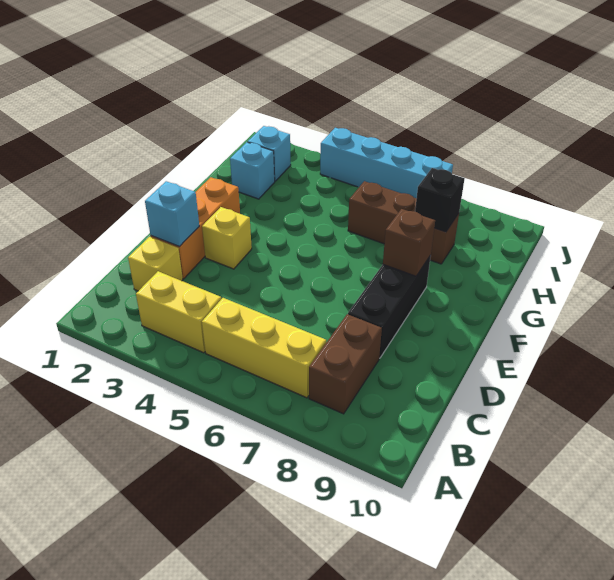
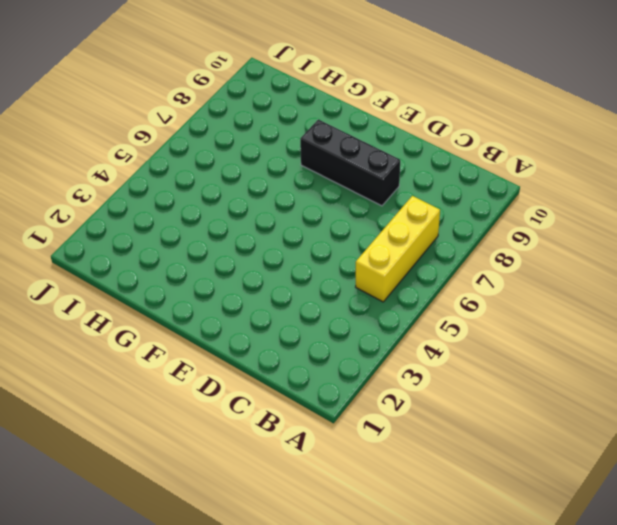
none -> yellow 1x2 brick [136,271,221,353]
none -> brown 1x2 brick [309,314,382,414]
none -> yellow 1x1 brick [128,237,183,291]

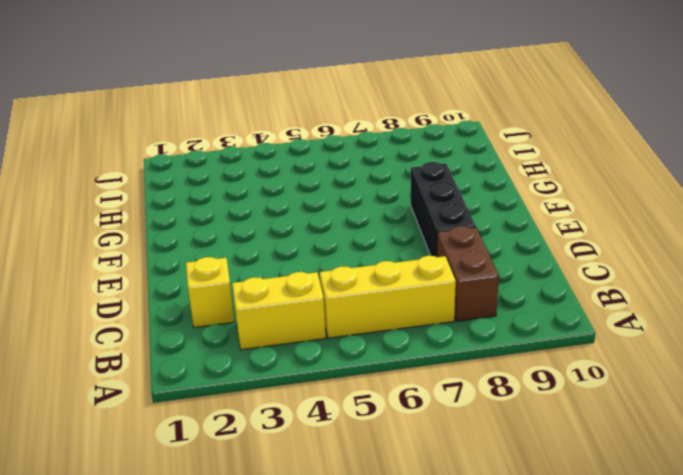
none -> orange 1x3 brick [151,177,240,279]
none -> yellow 1x1 brick [202,207,252,269]
none -> cyan 1x1 brick [230,142,275,199]

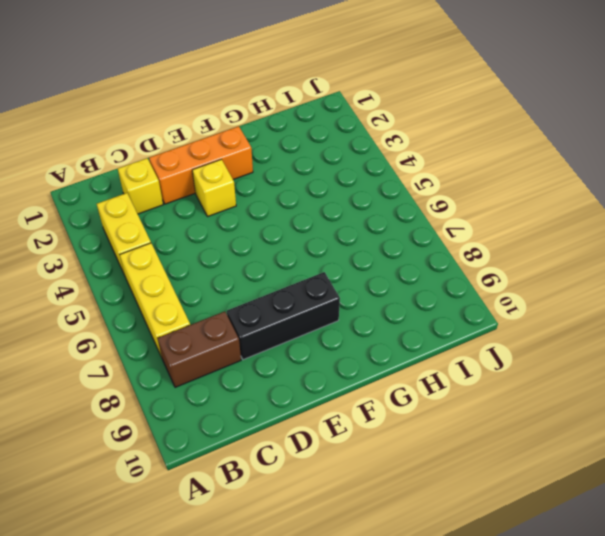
none -> cyan 1x1 brick [230,142,275,199]
none -> brown 1x3 brick [348,181,459,264]
none -> cyan 1x1 brick [248,126,291,181]

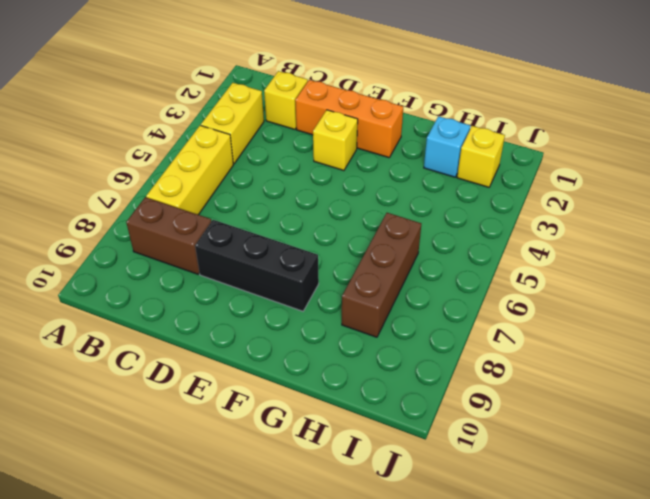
yellow 1x1 brick [457,126,505,187] -> cyan 1x1 brick [248,126,291,181]
none -> cyan 1x4 brick [320,128,453,198]
none -> cyan 1x1 brick [145,181,199,247]
none -> brown 1x1 brick [383,209,435,276]

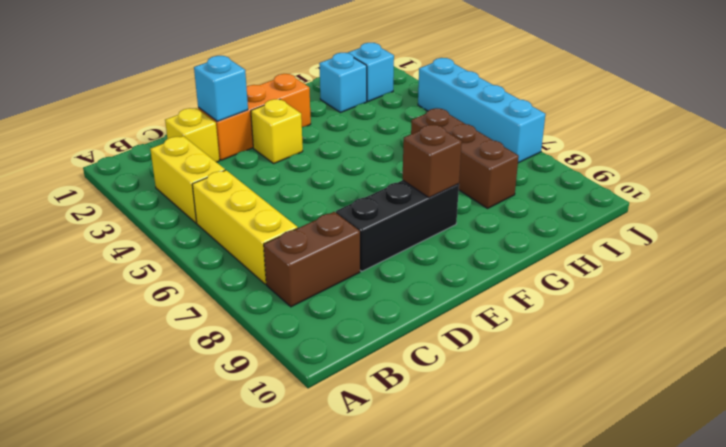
none -> black 1x1 brick [415,168,465,232]

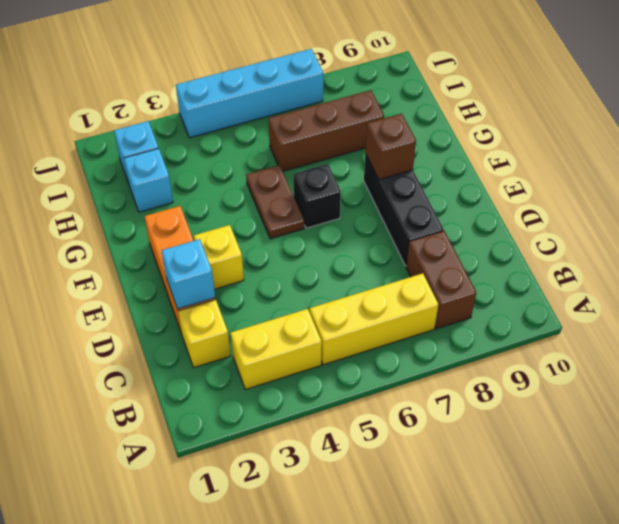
brown 1x2 plate [246,165,304,239] -> none
black 1x1 brick [293,164,341,228] -> black 1x1 brick moved to [415,168,465,232]

